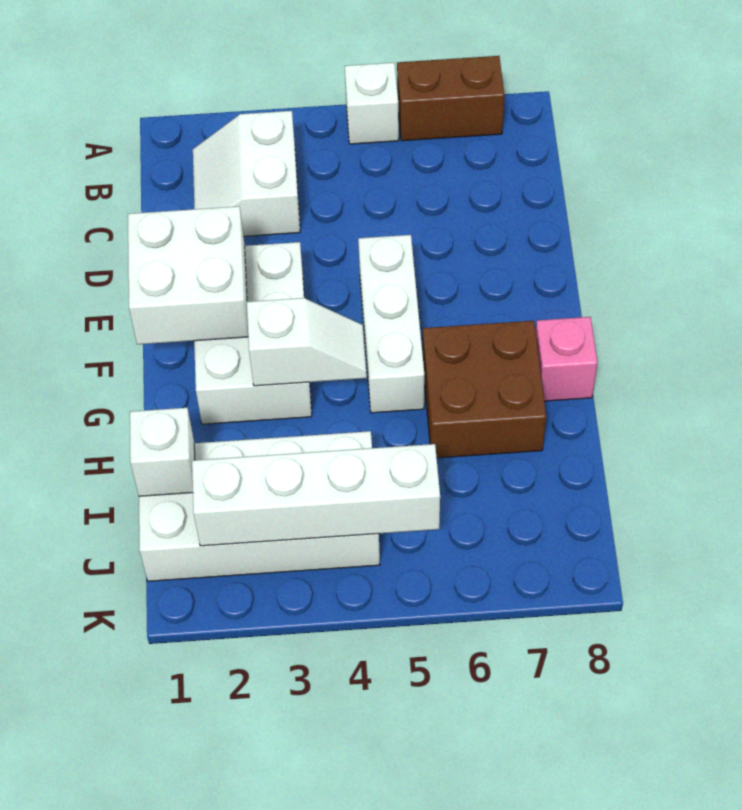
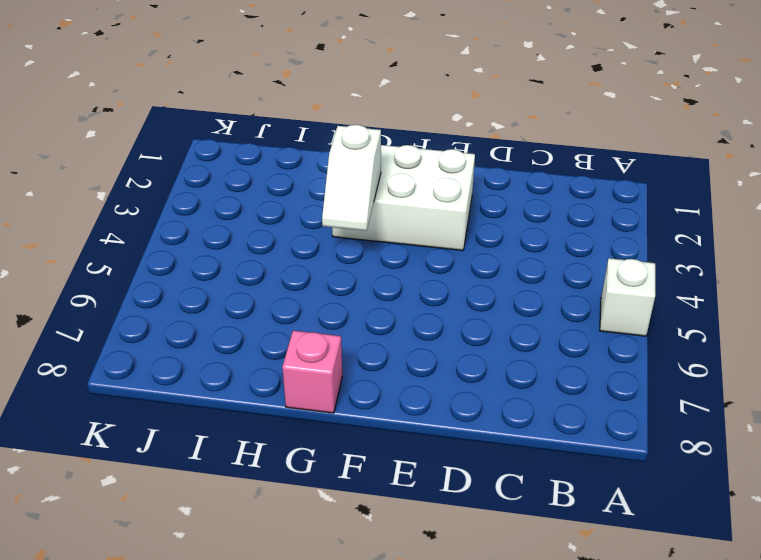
none -> brown 1x2 brick [397,56,505,141]
none -> white 2x2 slope [193,111,300,236]
none -> white 1x3 brick [358,235,424,413]

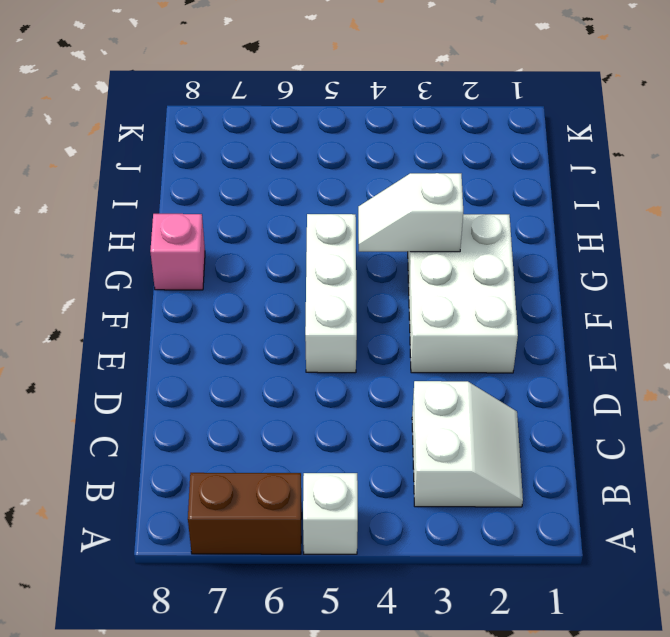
none -> brown 2x2 brick [423,321,546,458]
none -> white 2x4 brick [139,431,380,581]
none -> white 2x2 brick [128,206,248,344]

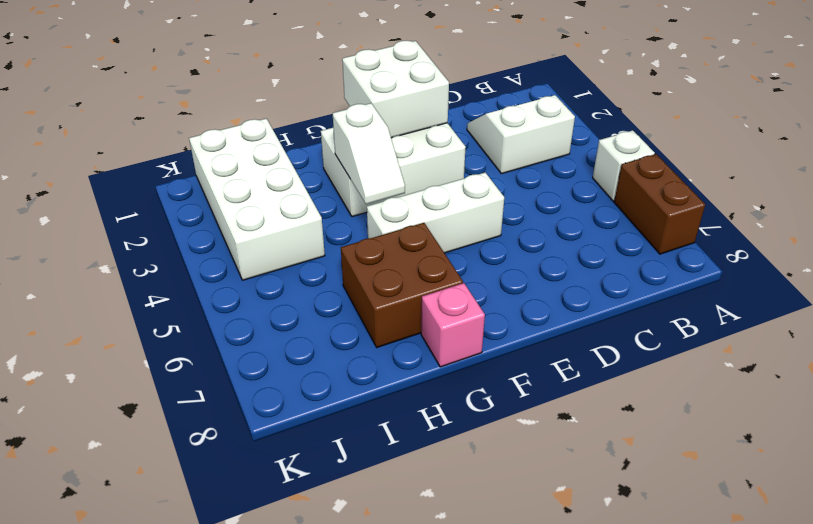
none -> white 1x1 brick [130,408,195,496]
none -> white 1x4 brick [192,444,440,546]

